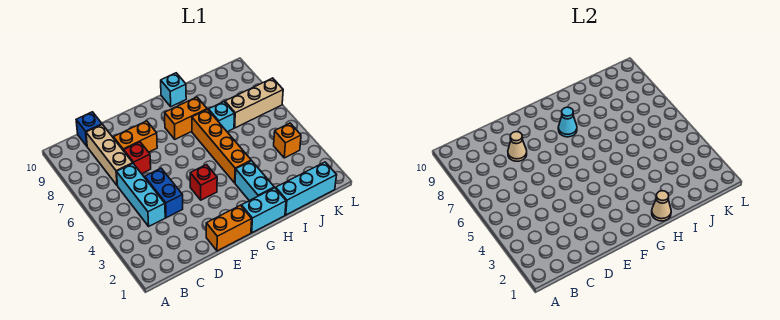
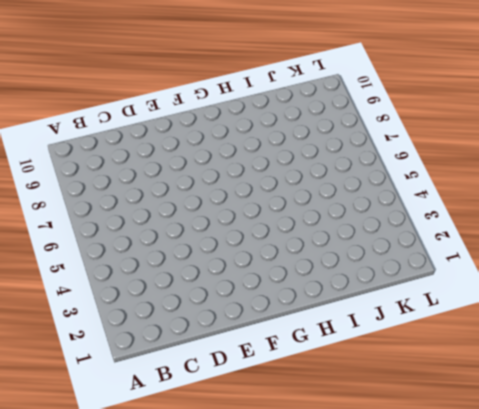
none -> cyan 1x3 brick [117,164,165,226]
none -> tan 1x3 brick [86,124,133,185]
none -> blue 1x1 brick [76,112,102,146]

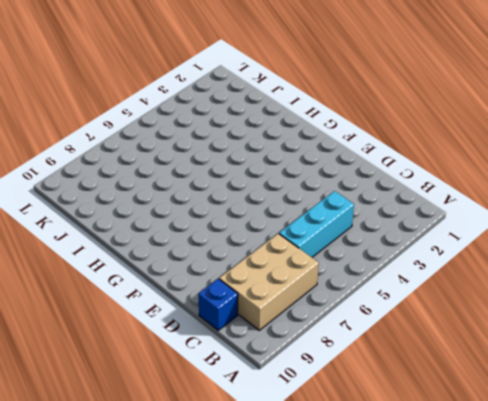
tan 2x3 brick [219,234,319,330] -> tan 1x3 brick [86,124,133,185]
none -> blue 1x2 brick [145,168,183,218]
none -> red 1x1 brick [124,142,151,174]
none -> orange 1x2 brick [113,121,157,152]

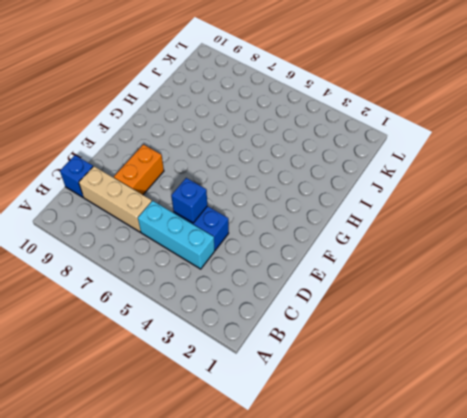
blue 1x1 brick [171,178,207,223] -> none
none -> red 1x1 brick [124,142,151,174]
none -> orange 1x2 brick [206,205,252,251]
none -> red 1x1 brick [190,165,217,200]

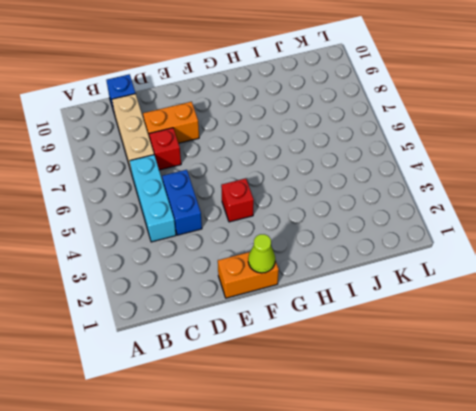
lime 1x1 cone [248,234,275,273] -> none
none -> cyan 1x2 brick [241,188,286,233]
none -> orange 1x2 brick [165,97,207,139]
none -> cyan 1x2 brick [235,161,274,201]

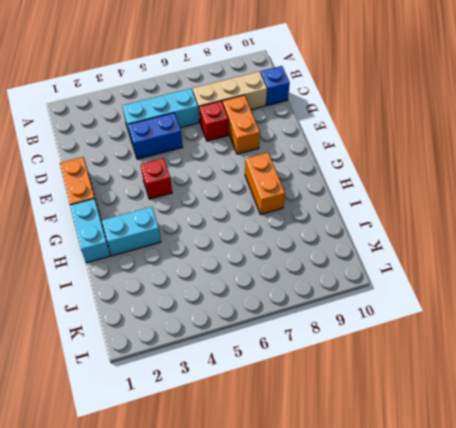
none -> orange 1x4 brick [192,109,251,183]
none -> cyan 1x1 brick [161,73,186,107]
none -> cyan 1x3 brick [276,162,337,215]

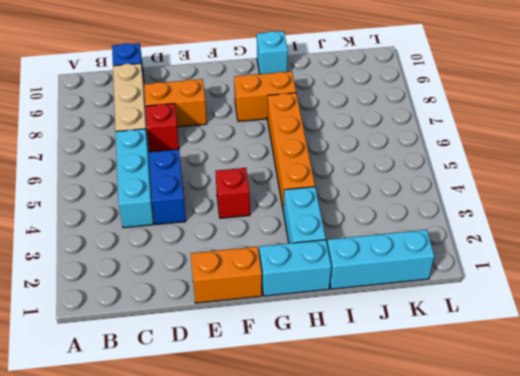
none -> cyan 1x1 brick [208,102,235,132]
none -> tan 1x3 brick [225,78,283,128]
none -> orange 1x1 brick [274,123,301,158]

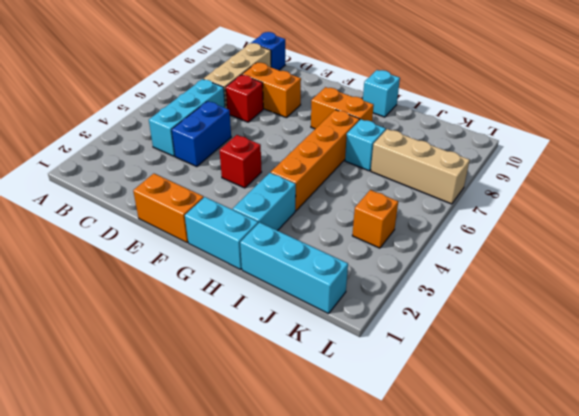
none -> tan 1x1 cone [508,132,527,161]
none -> cyan 1x1 cone [558,107,577,137]
none -> tan 1x1 cone [652,191,671,221]

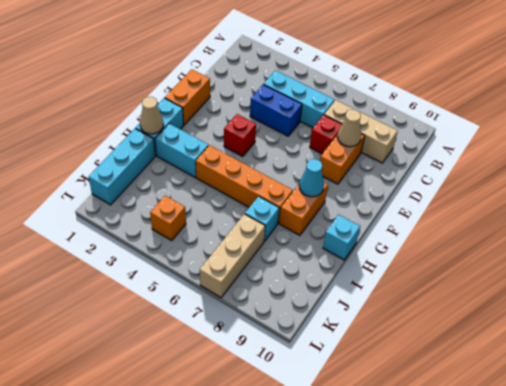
none -> blue 1x1 brick [76,112,102,146]

